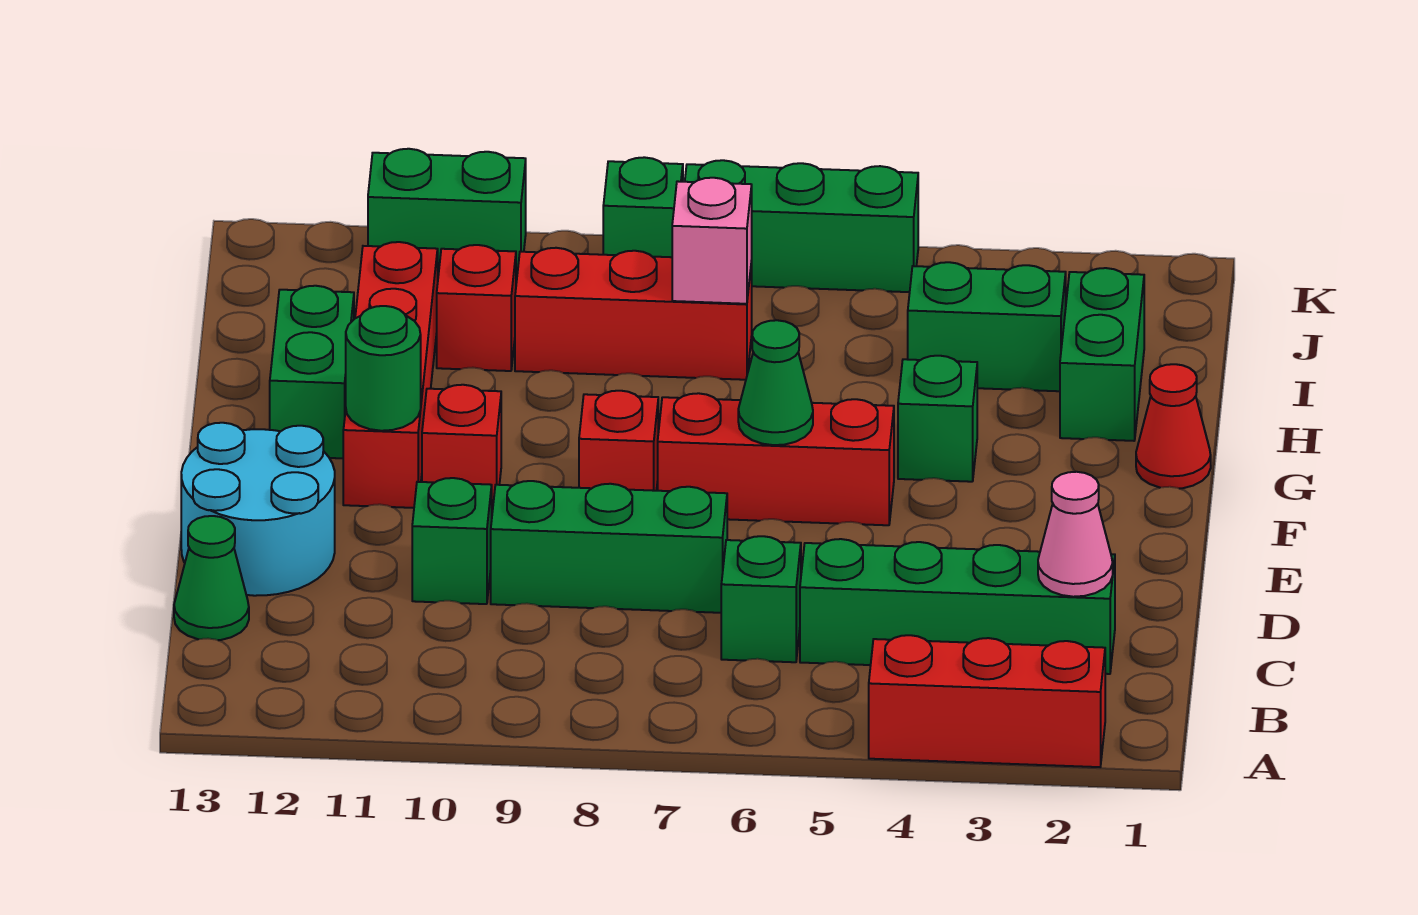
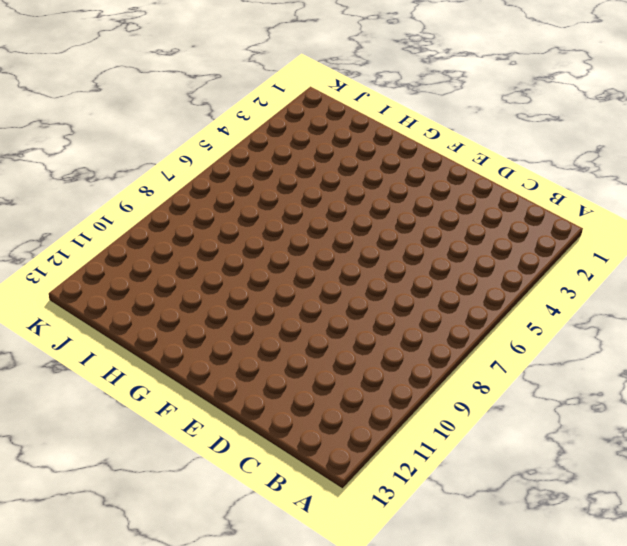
none -> red 1x3 brick [869,635,1105,767]
none -> green 1x4 brick [800,539,1115,674]
none -> green 1x1 brick [721,536,801,662]

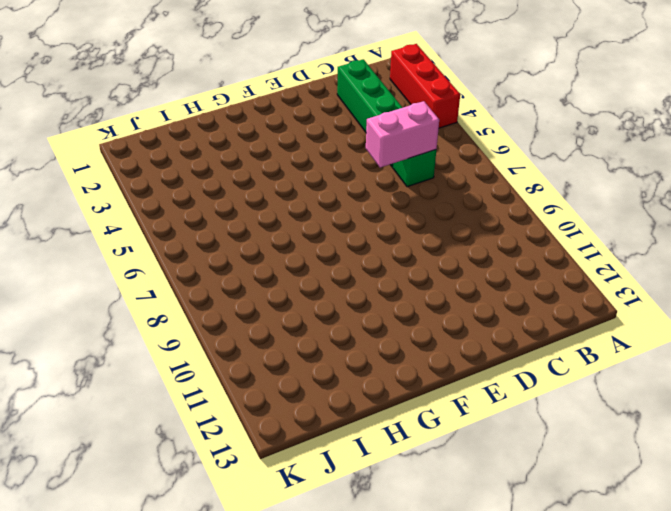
pink 1x2 brick [366,101,439,168] -> none
none -> green 1x1 cone [174,516,249,640]
none -> green 1x3 brick [491,481,727,613]
none -> green 1x1 brick [412,478,492,604]

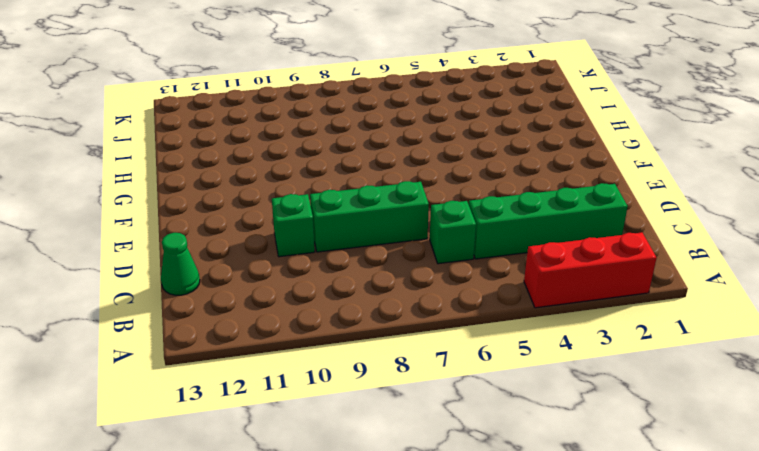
none -> cyan 2x2 round brick [181,423,335,596]
none -> red 1x3 brick [658,393,894,525]
none -> red 1x1 brick [579,391,658,491]

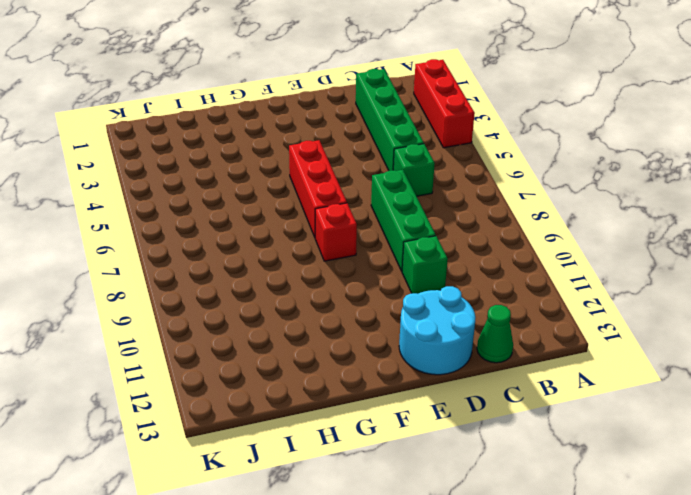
none -> red 1x1 brick [422,385,501,511]
none -> red 1x4 brick [343,242,438,508]
none -> red 1x1 cone [1136,364,1211,489]

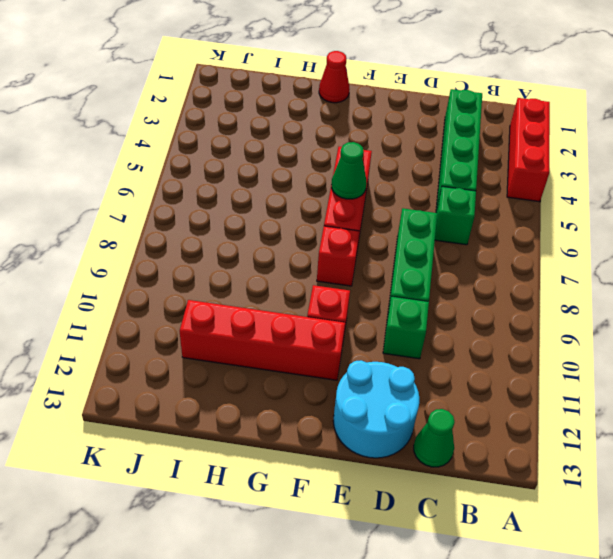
none -> green 1x1 brick [898,356,977,482]
none -> green 1x2 brick [270,286,354,458]
none -> green 1x2 brick [1060,268,1144,441]

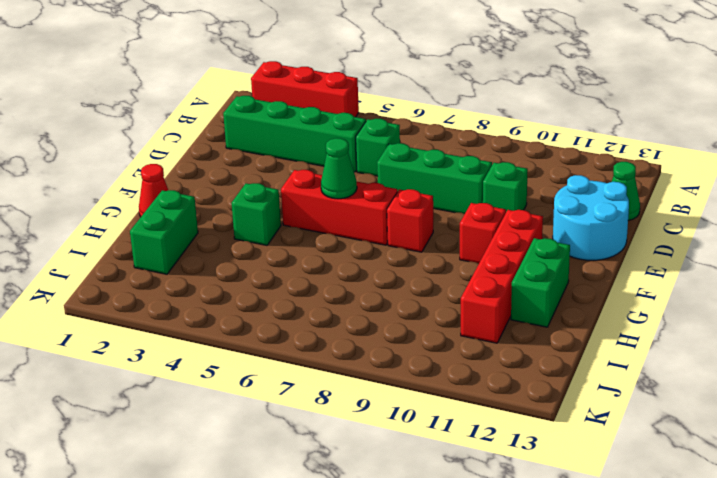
none -> green 1x2 brick [908,262,1066,391]
none -> red 1x3 brick [515,248,752,380]
none -> red 1x1 brick [437,245,516,371]

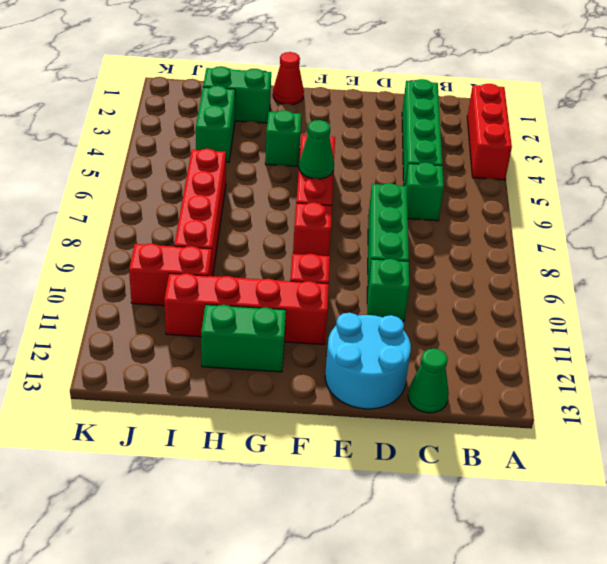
red 1x4 brick [174,149,226,276] -> red 1x3 brick [515,248,752,380]
red 1x2 brick [129,243,212,306] -> red 1x1 brick [437,245,516,371]
none -> green 1x3 brick [685,160,918,292]
none -> green 1x1 brick [603,157,683,257]
none -> green 1x2 brick [368,149,526,278]

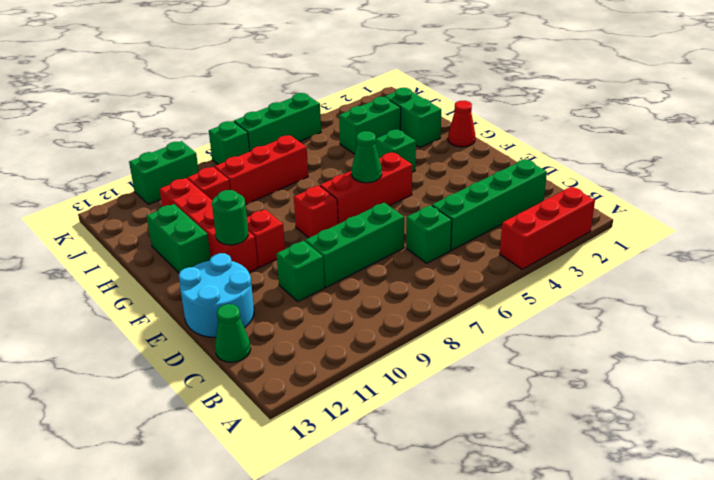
none -> pink 1x1 cone [1038,472,1113,597]
none -> pink 1x1 brick [672,178,752,304]

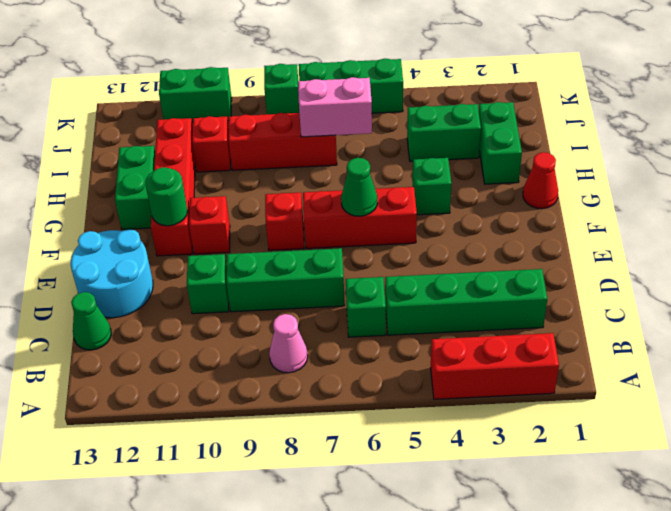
pink 1x1 cone [269,314,308,373] -> pink 1x1 cone moved to [1038,472,1113,597]
pink 1x2 brick [298,77,372,137] -> pink 1x1 brick [672,178,752,304]

